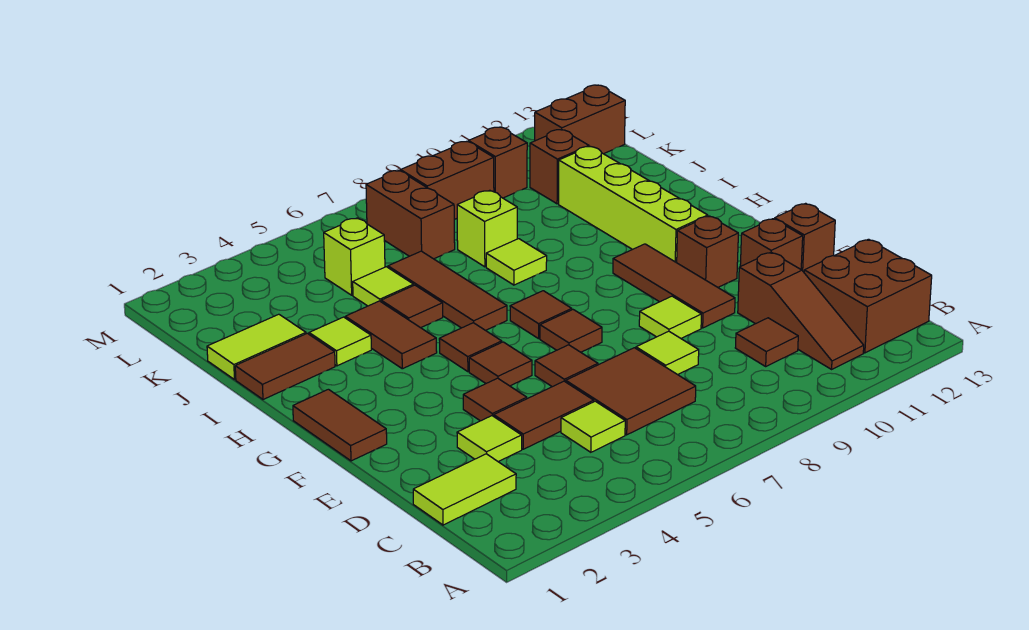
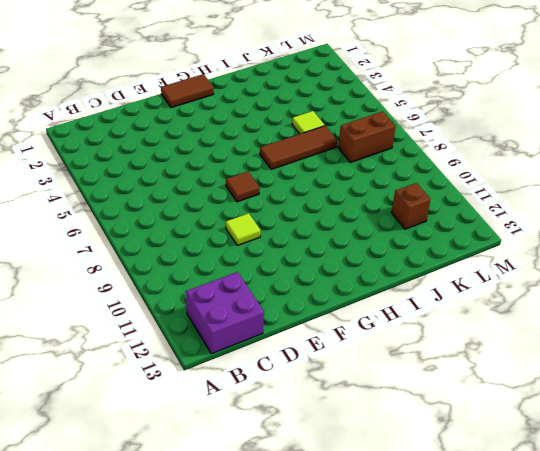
purple 2x2 brick [186,272,264,354] -> brown 2x2 brick [804,239,932,353]
none -> brown 1x3 slope [738,252,864,369]
none -> lime 1x2 tile [413,454,516,525]
none -> lime 1x1 tile [561,401,625,452]
none -> brown 2x2 tile [566,348,696,435]

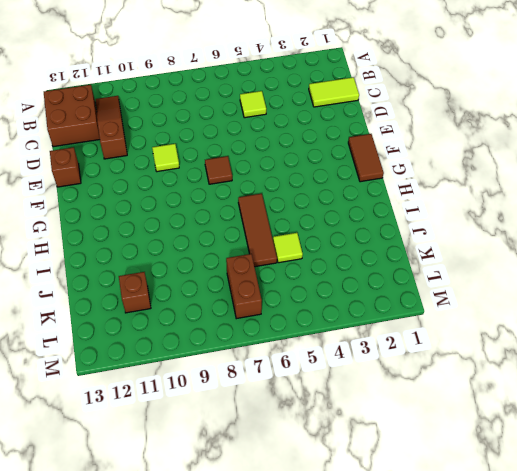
none -> brown 2x2 tile [566,348,696,435]
none -> brown 1x1 tile [735,318,798,366]
none -> lime 1x1 tile [457,416,522,462]
none -> brown 1x2 tile [494,381,594,449]

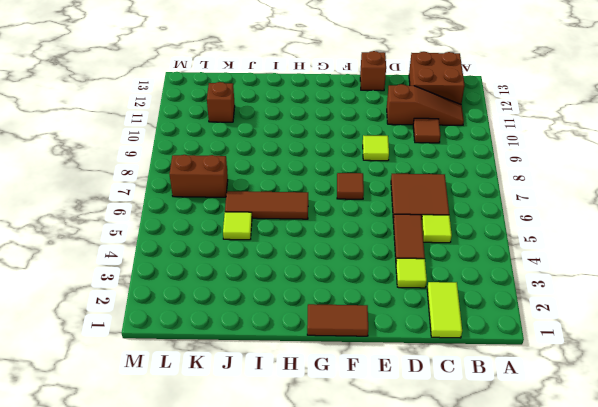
none -> lime 1x1 tile [636,331,699,375]
none -> brown 1x1 tile [463,378,527,421]
none -> brown 1x1 tile [535,345,598,387]
none -> brown 1x3 tile [613,244,735,328]

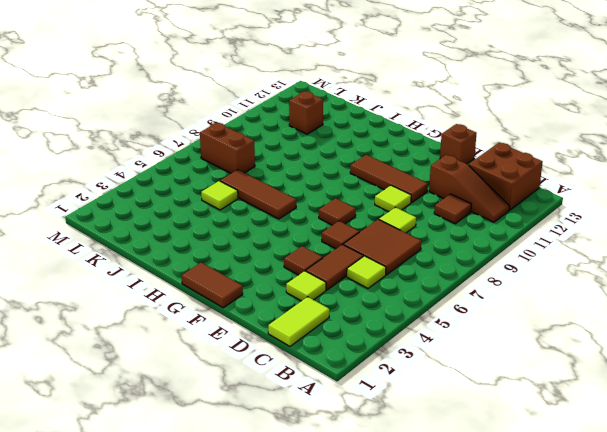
none -> brown 1x1 brick [740,219,803,269]
none -> brown 1x1 tile [469,342,532,386]
none -> brown 1x1 brick [677,216,738,287]
none -> brown 1x1 tile [439,323,502,372]

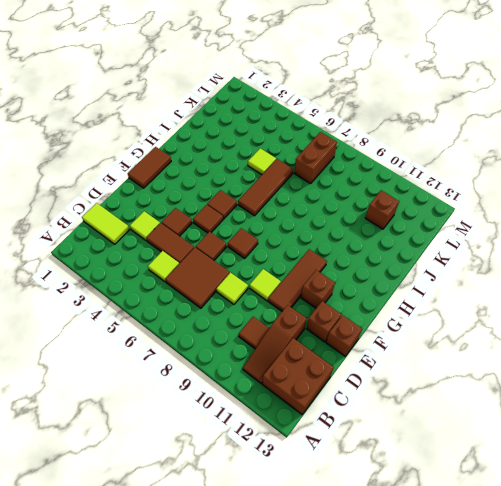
none -> brown 1x1 tile [510,291,572,339]
none -> lime 1x4 brick [559,147,708,263]
none -> brown 1x2 tile [345,301,437,369]
none -> brown 1x2 tile [235,333,335,399]

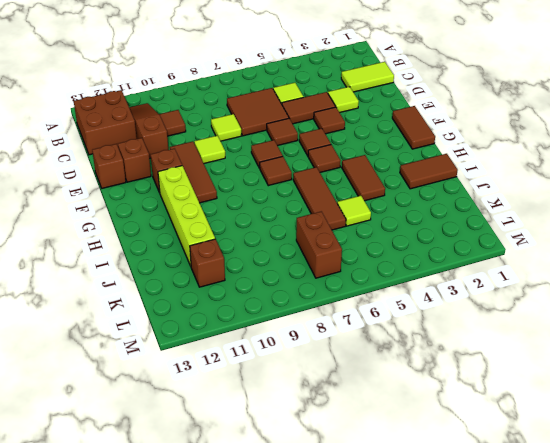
none -> lime 1x1 tile [309,317,371,366]
none -> brown 1x1 tile [381,285,443,328]
none -> lime 1x1 tile [486,239,547,285]
none -> lime 1x2 tile [207,314,306,380]

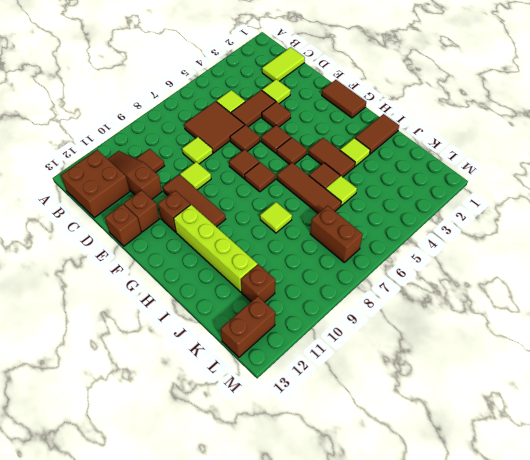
none -> lime 1x2 tile [207,314,306,380]
none -> lime 1x1 brick [457,190,517,267]
none -> lime 1x1 brick [324,218,385,295]
none -> brown 1x2 brick [401,142,494,219]

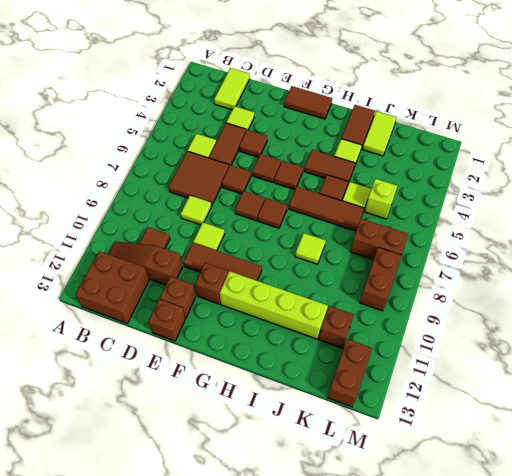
none -> lime 1x1 brick [457,190,517,267]
none -> brown 1x1 brick [468,127,527,198]

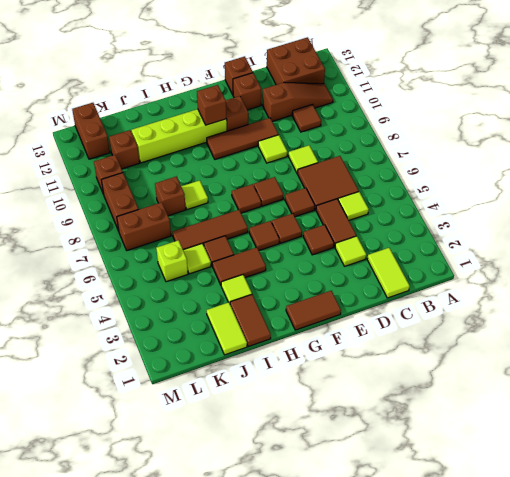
brown 1x1 brick [197,85,226,125] -> none
brown 1x1 brick [155,176,186,216] -> lime 1x1 brick [457,190,517,267]

